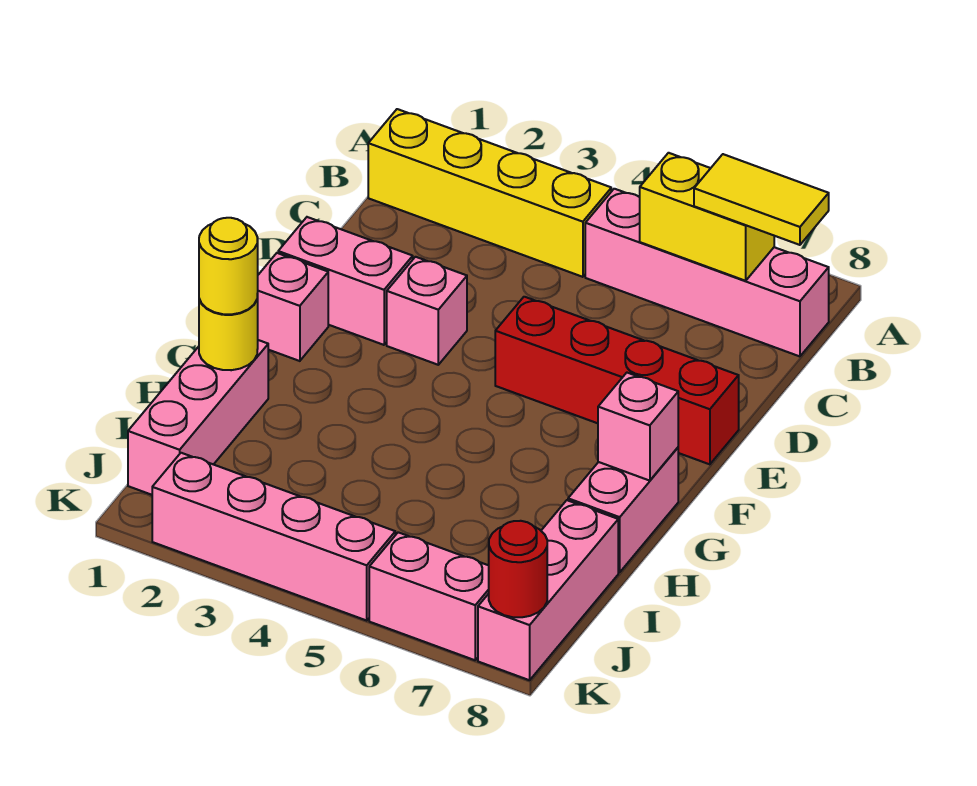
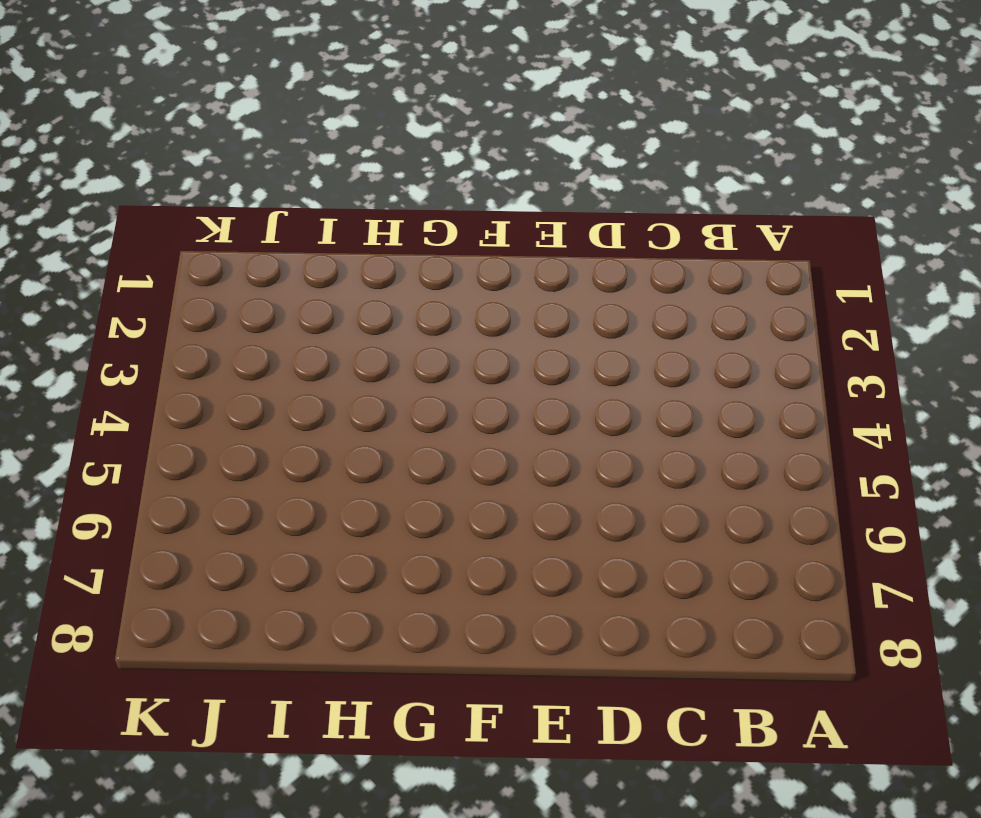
none -> yellow 1x4 brick [368,109,611,277]
none -> pink 1x4 brick [585,189,829,356]
none -> pink 1x2 brick [278,217,413,345]

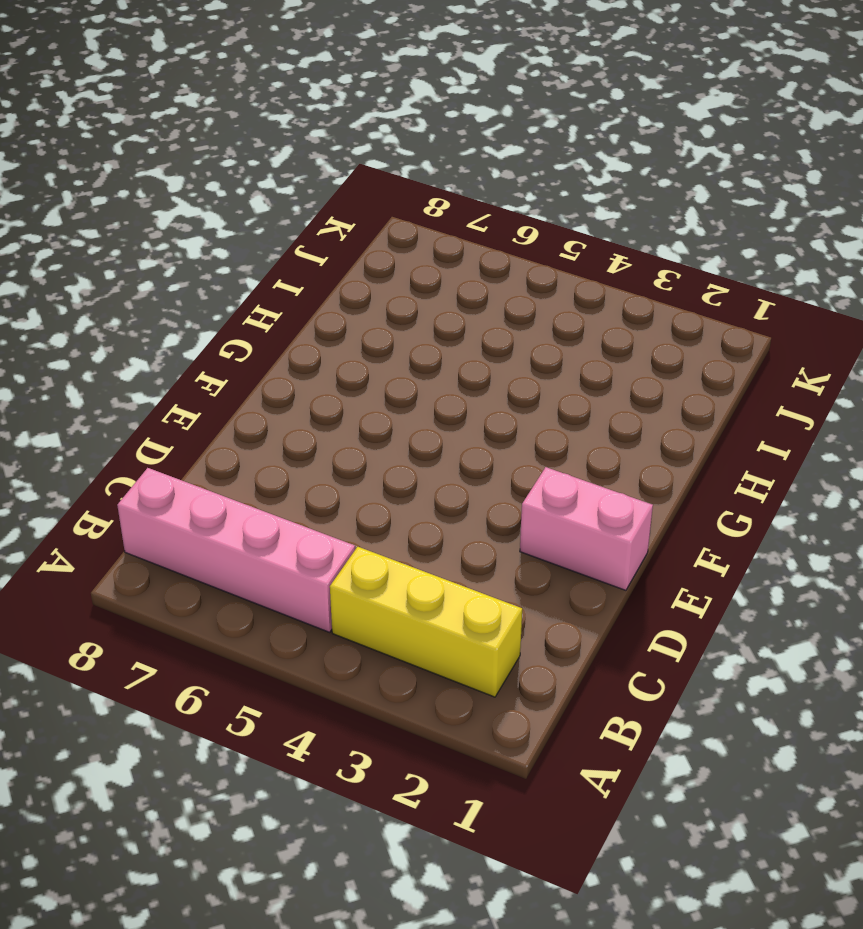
yellow 1x3 brick [330,547,522,697] -> yellow 1x4 brick [368,109,611,277]
none -> pink 1x1 brick [387,257,467,365]
none -> red 1x4 brick [495,297,739,464]
none -> pink 1x1 brick [258,253,328,361]

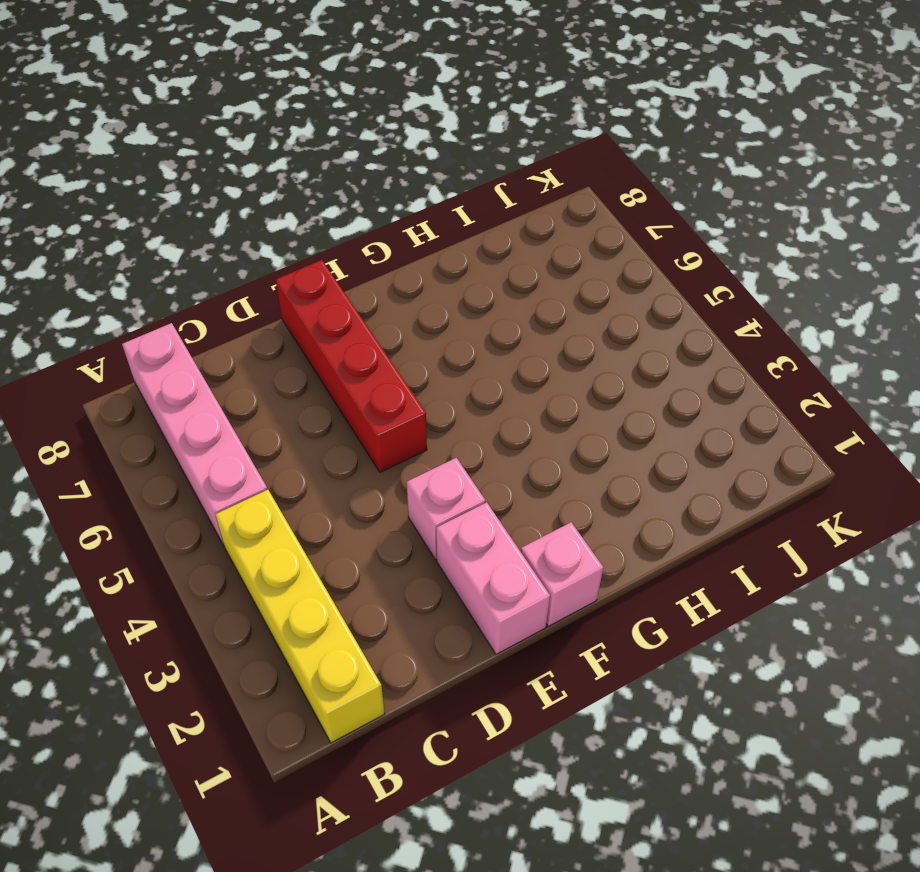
none -> pink 1x2 brick [568,448,678,572]
none -> pink 1x3 brick [128,340,268,495]
none -> pink 1x3 brick [478,500,618,680]

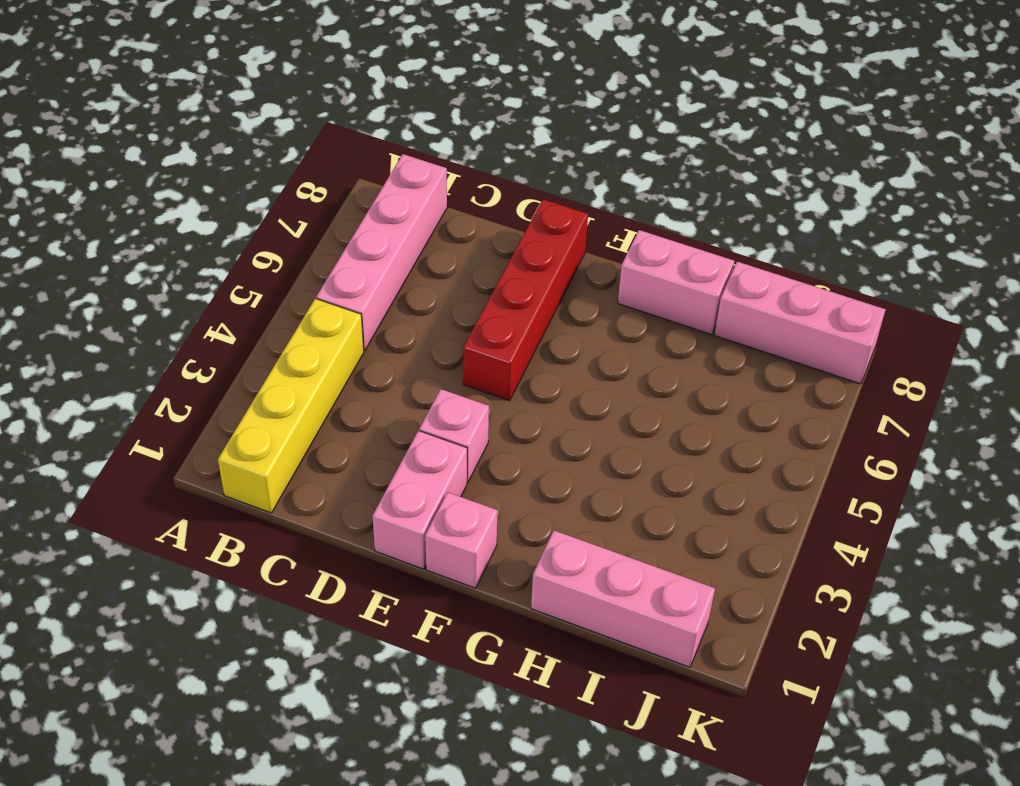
none -> pink 1x4 brick [152,453,395,620]
none -> pink 1x2 brick [369,532,489,660]
none -> yellow 1x2 brick [640,153,774,281]

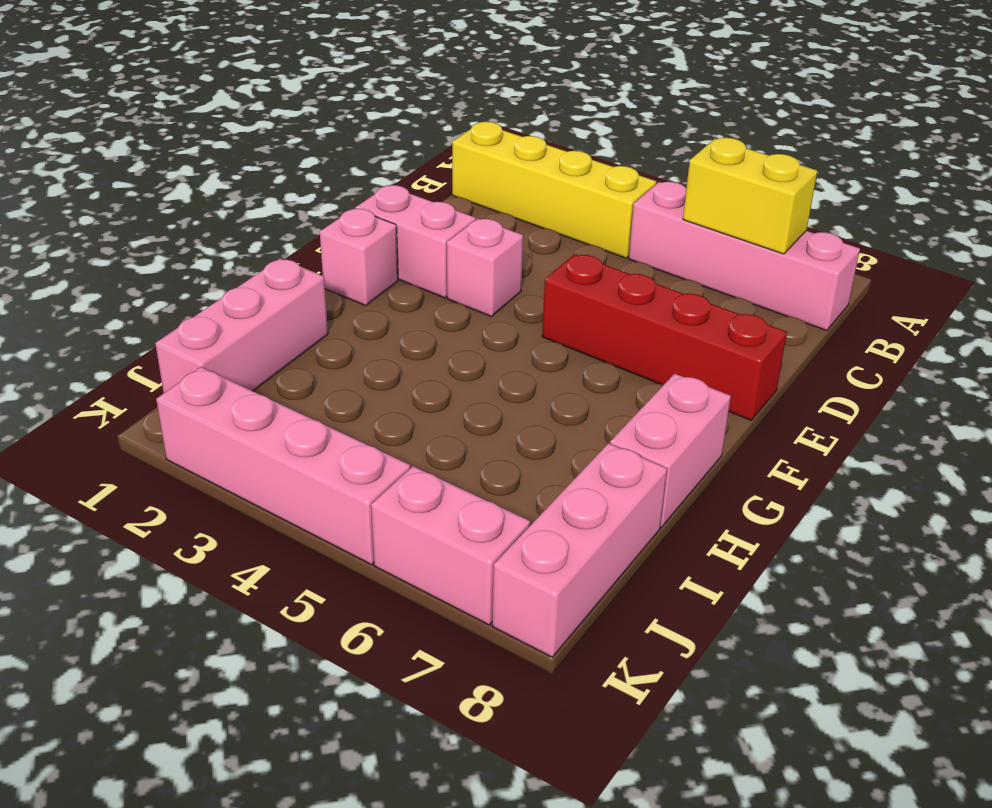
none -> pink 1x1 brick [598,373,678,481]
none -> yellow 1x1 round brick [199,294,258,370]
none -> red 1x1 round brick [489,521,547,617]

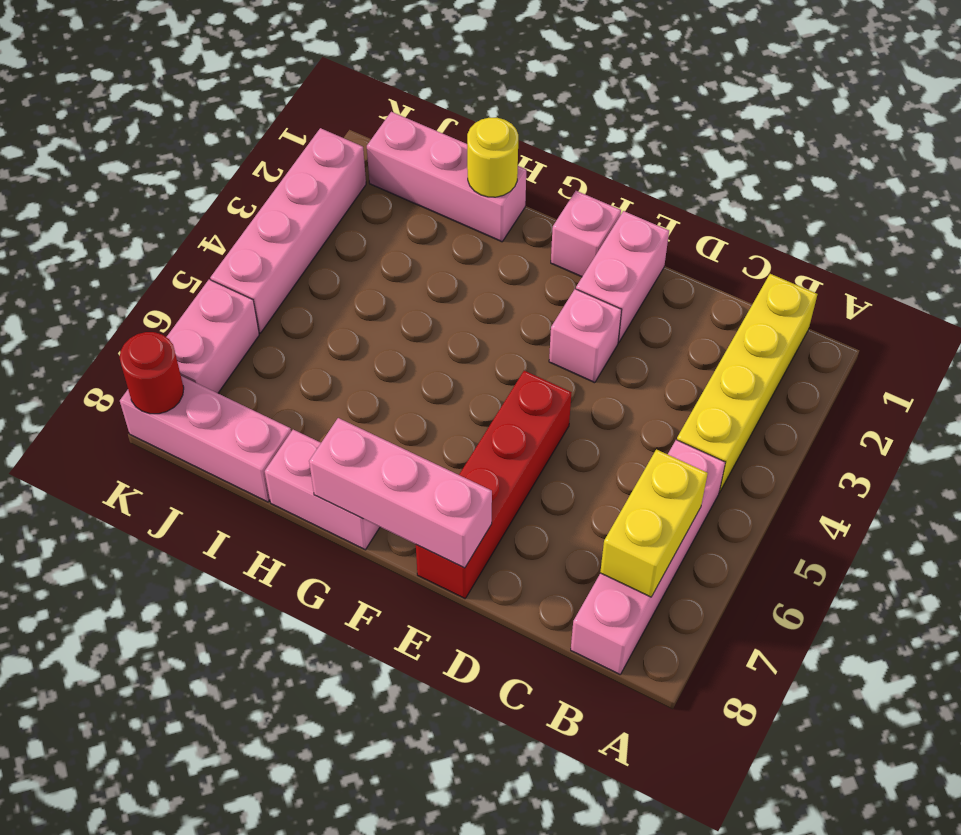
pink 1x3 brick [309,418,492,568] -> pink 1x1 brick [598,373,678,481]
none -> yellow 1x2 tile [694,154,829,245]
none -> yellow 1x1 round brick [199,218,258,314]

